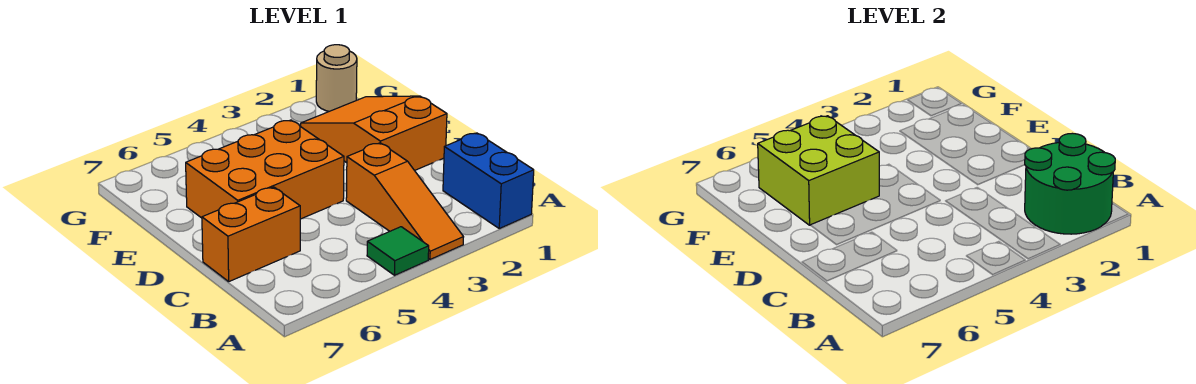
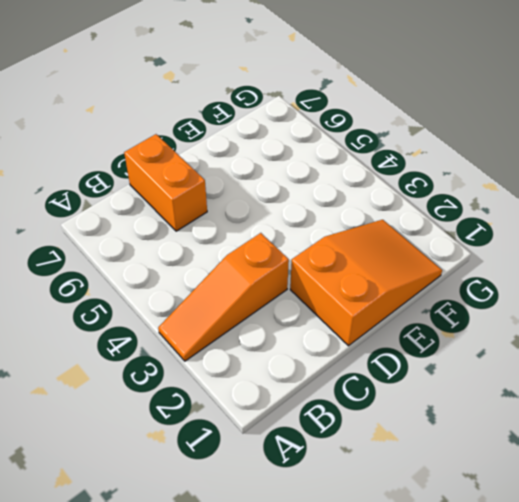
none -> blue 1x2 brick [443,133,534,228]
none -> green 1x1 tile [367,227,429,275]

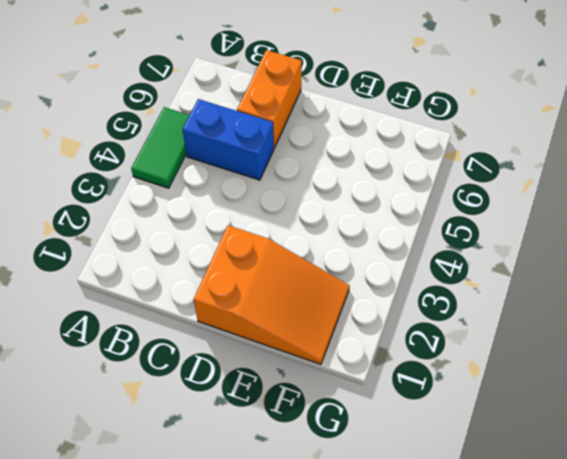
green 1x2 tile [131,107,190,188] -> green 1x1 tile [367,227,429,275]
blue 1x2 brick [182,99,274,180] -> blue 1x2 brick moved to [443,133,534,228]
none -> orange 1x3 slope [346,143,463,259]
none -> orange 2x3 brick [186,120,344,219]

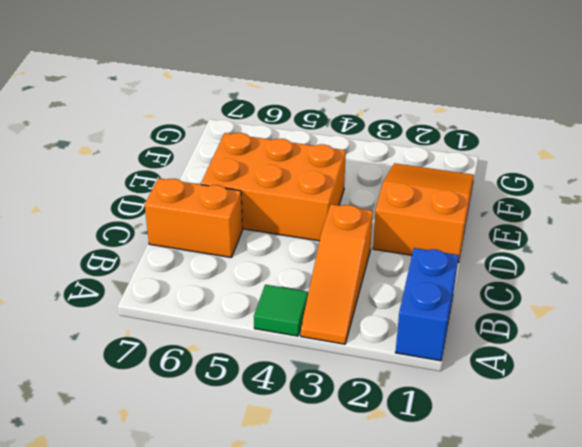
none -> tan 1x1 round brick [316,45,357,111]
none -> green 2x2 round brick [1025,133,1115,234]

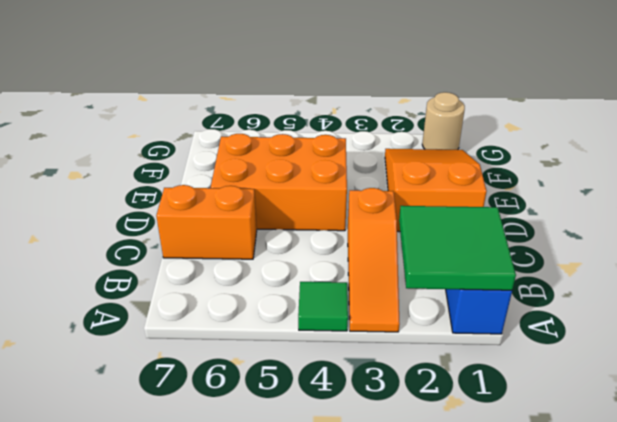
green 2x2 tile [399,206,516,290] -> green 2x2 round brick [1025,133,1115,234]
none -> lime 2x2 brick [758,116,879,225]

